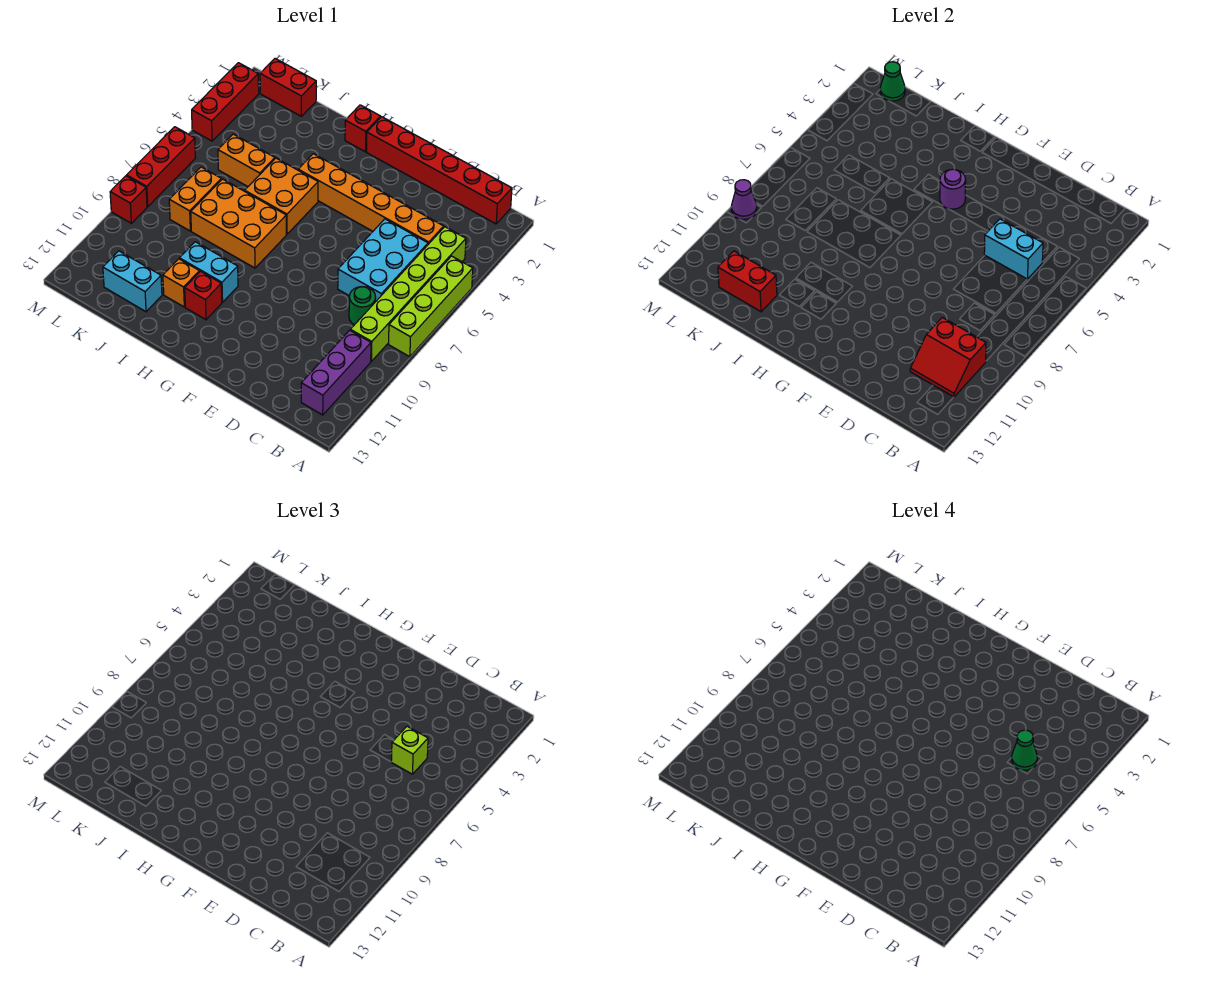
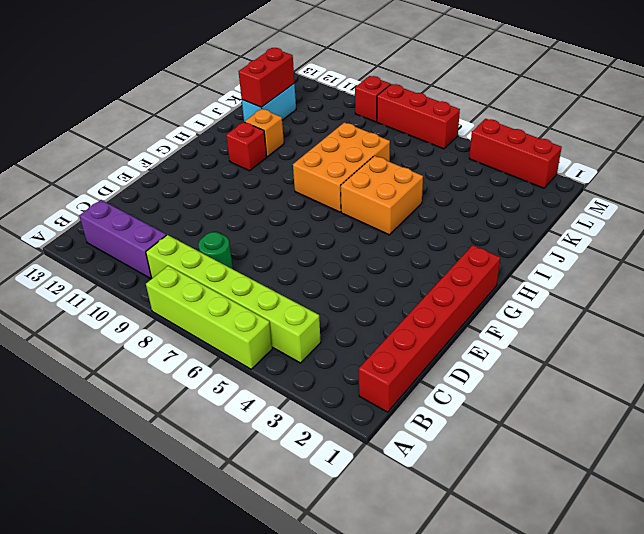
none -> orange 1x6 brick [298,154,444,244]
none -> cyan 2x3 brick [338,219,428,302]
none -> red 1x1 brick [345,105,381,152]

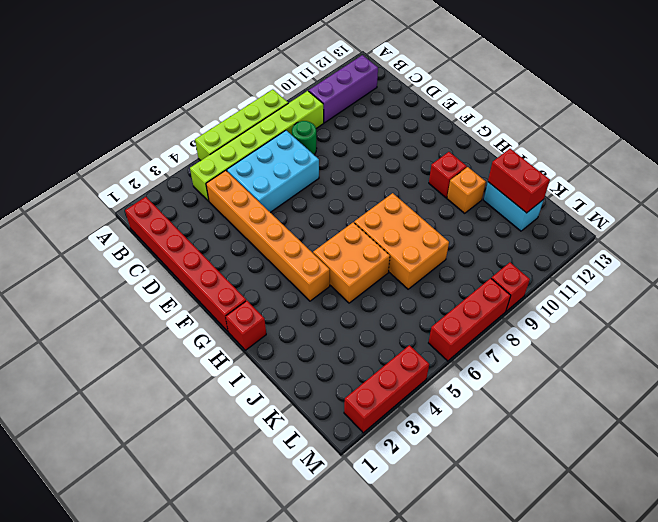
none -> cyan 1x2 brick [180,242,238,302]
none -> orange 1x2 brick [218,134,275,186]
none -> red 1x2 brick [260,59,316,116]

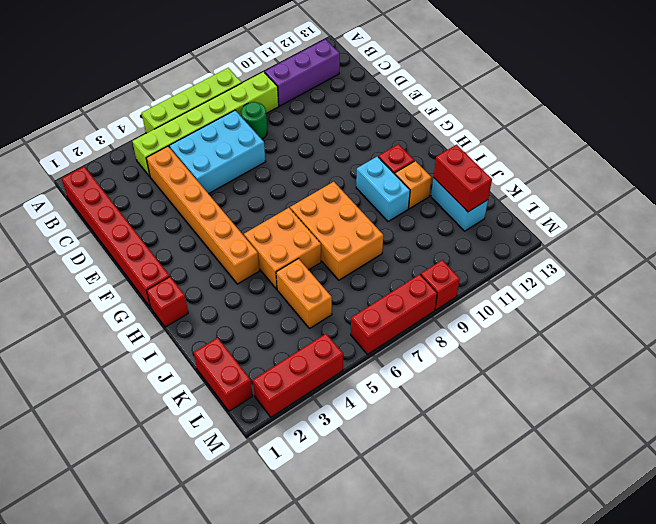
none -> orange 1x2 brick [169,167,221,231]
none -> red 2x2 slope [910,317,986,397]
none -> cyan 1x2 brick [984,219,1043,279]

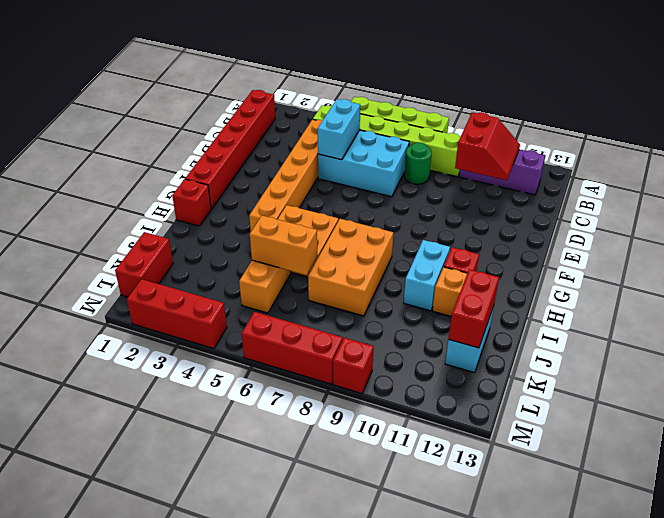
orange 1x2 brick [250,216,317,275] -> orange 1x2 brick moved to [169,167,221,231]
none -> purple 1x1 round brick [940,169,966,209]
none -> green 1x1 cone [880,62,905,101]
none -> purple 1x1 cone [731,180,757,219]

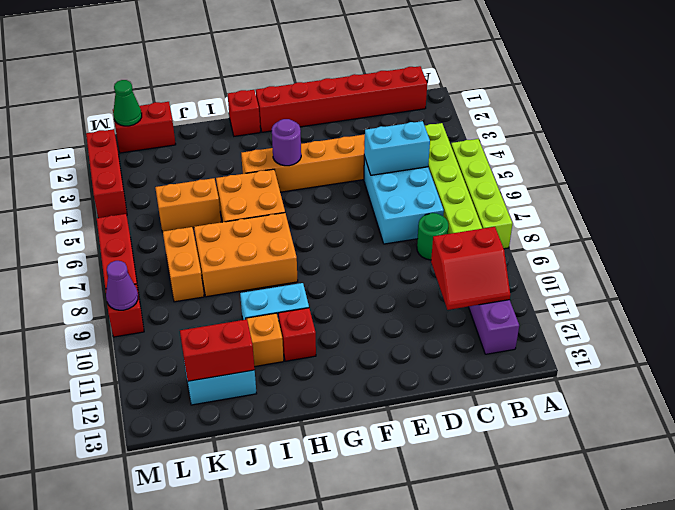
none -> lime 1x1 brick [391,726,428,774]
none -> green 1x1 cone [1012,730,1037,770]

